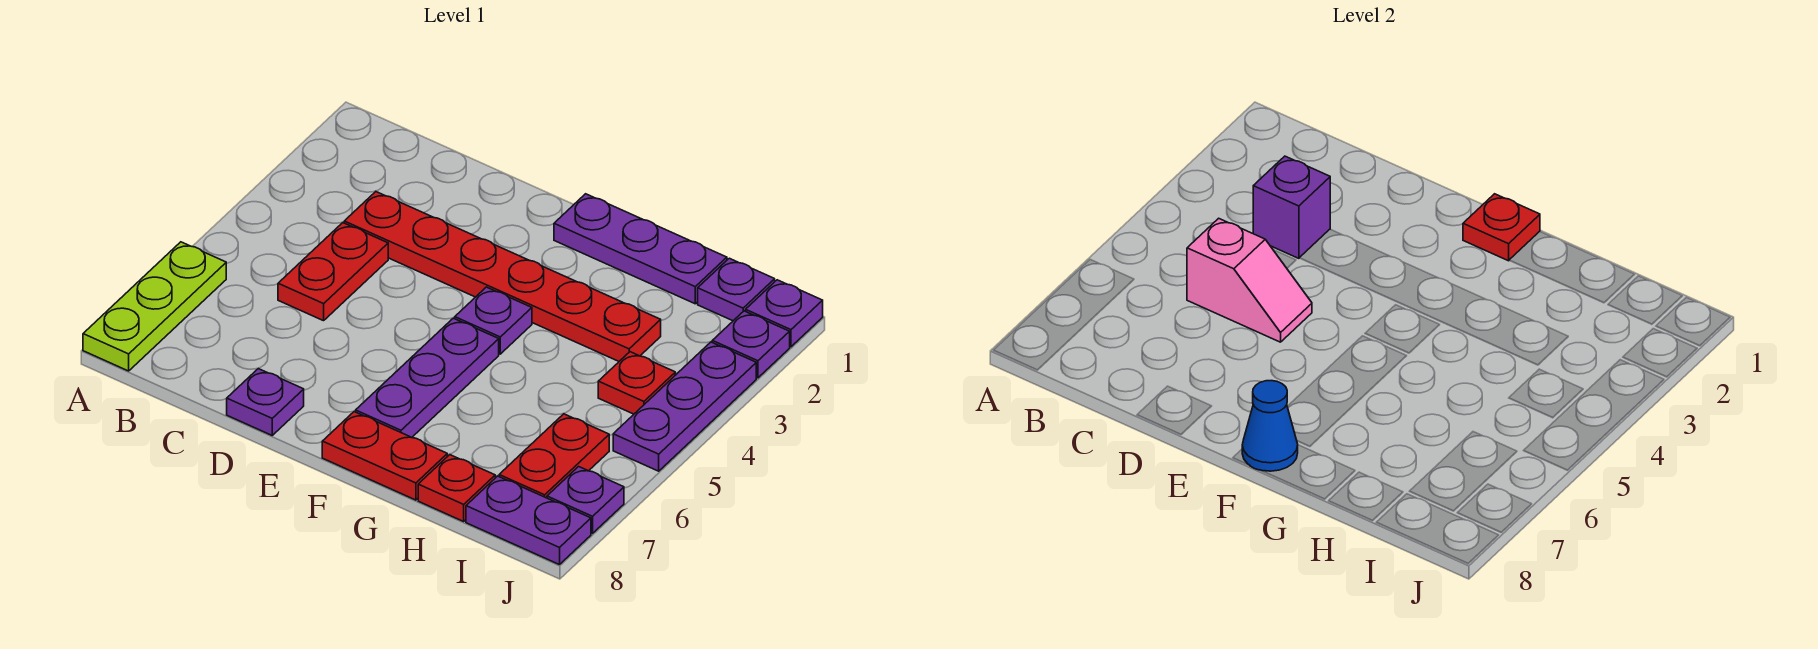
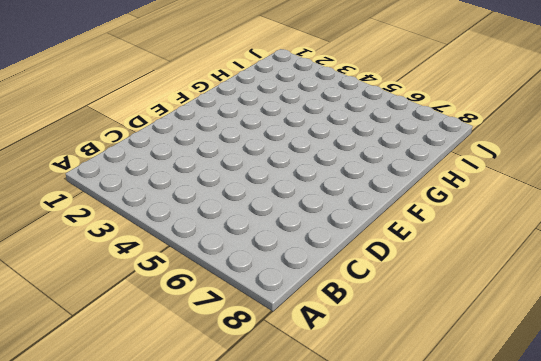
none -> lime 1x3 plate [83,242,226,371]
none -> red 1x6 plate [344,192,661,361]
none -> red 1x2 plate [278,223,388,321]

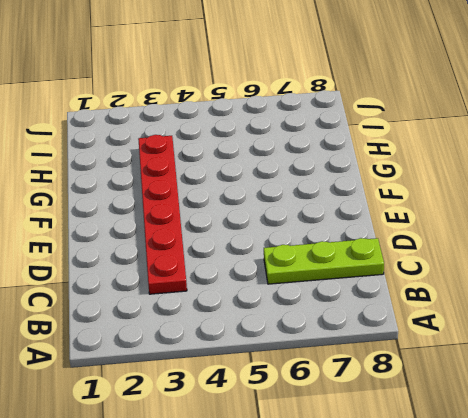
lime 1x3 plate [264,238,384,284] -> lime 1x3 plate moved to [83,242,226,371]
none -> red 1x2 plate [278,223,388,321]
none -> purple 1x1 plate [227,369,304,435]
none -> purple 1x3 plate [554,194,727,304]

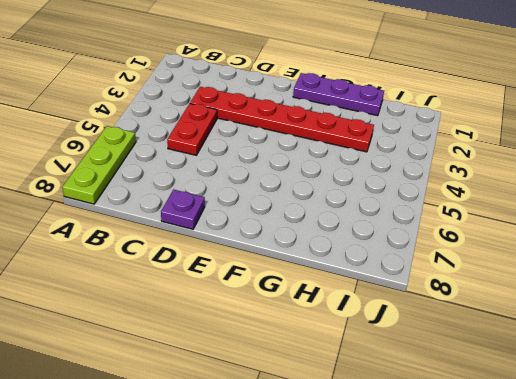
none -> purple 1x1 plate [455,287,532,354]
none -> purple 1x3 plate [356,318,499,437]
none -> red 1x2 plate [322,412,447,500]

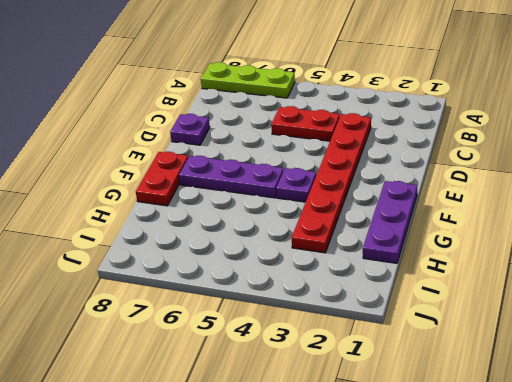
none -> red 1x1 plate [418,455,495,521]
none -> purple 1x1 plate [698,258,775,321]
none -> red 1x1 plate [598,352,675,414]

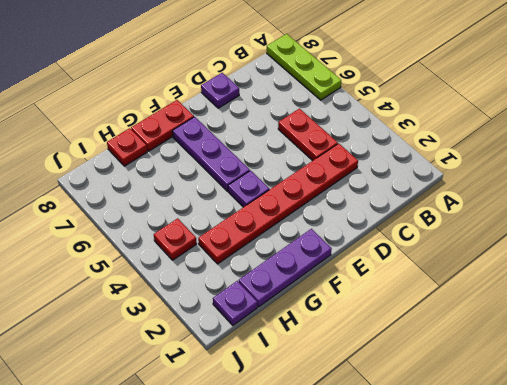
none -> red 1x2 plate [499,414,609,498]
none -> purple 1x2 plate [466,476,591,565]
none -> purple 1x1 plate [746,280,823,347]

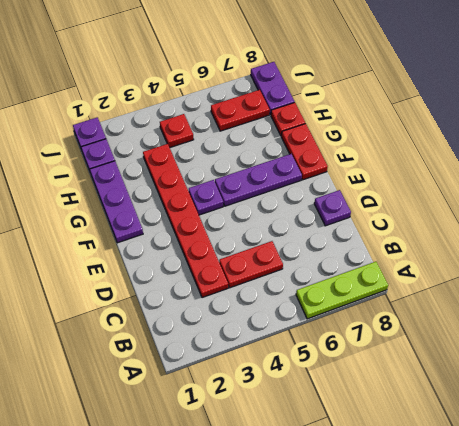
none -> purple 1x1 plate [712,311,790,378]
none -> purple 1x3 plate [613,342,756,471]
none -> purple 1x1 plate [547,467,624,533]

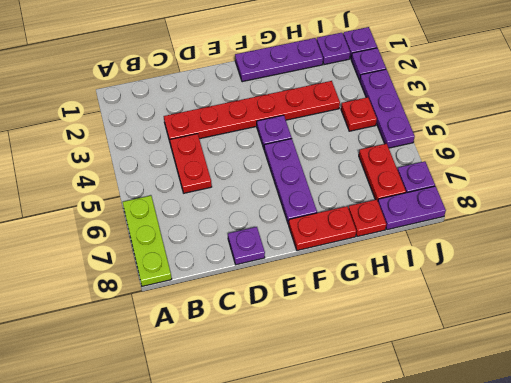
none -> purple 1x1 brick [1253,156,1330,258]
none -> pink 1x2 slope [1187,218,1312,342]
none -> red 1x1 plate [1463,194,1540,261]

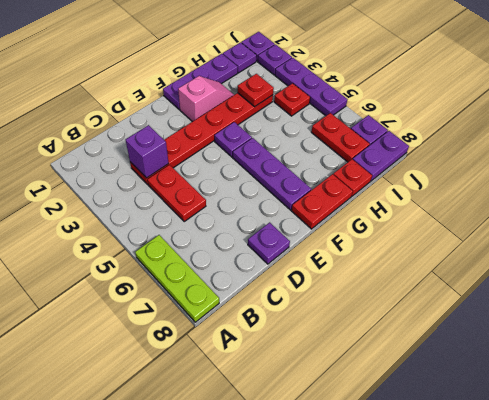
pink 1x2 slope [178,76,234,122] -> pink 1x2 slope moved to [1187,218,1312,342]
red 1x1 plate [237,74,274,107] -> red 1x1 plate moved to [1463,194,1540,261]
none -> blue 1x1 cone [1242,381,1298,471]

